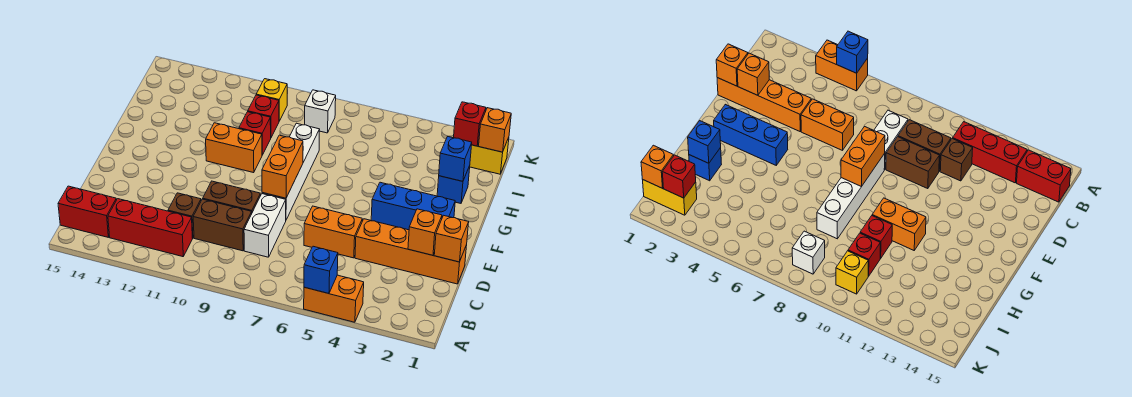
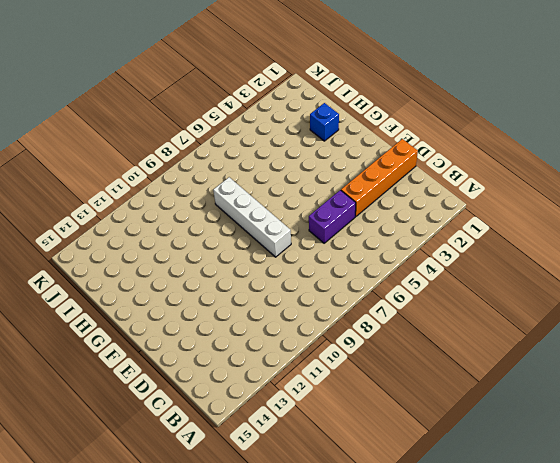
purple 1x2 brick [309,190,356,243] -> orange 1x2 brick [304,206,362,258]
none -> orange 1x2 brick [304,275,364,322]
none -> red 1x3 brick [108,199,192,257]
none -> red 1x2 brick [58,186,116,237]

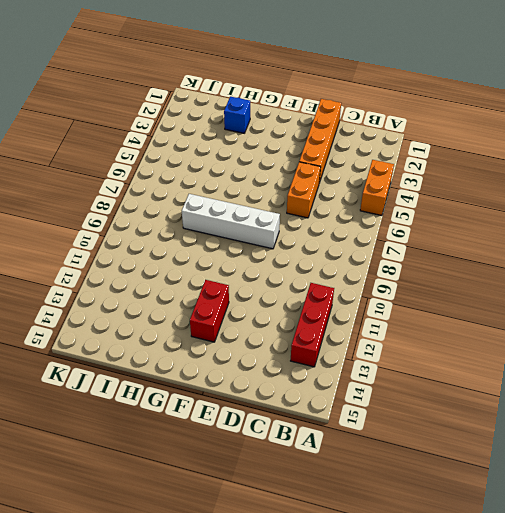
red 1x2 brick [190,280,229,342] -> red 1x2 brick moved to [58,186,116,237]
none -> white 1x2 brick [244,194,286,257]
none -> brown 1x2 brick [193,199,252,251]
none -> brown 1x1 brick [168,193,201,238]

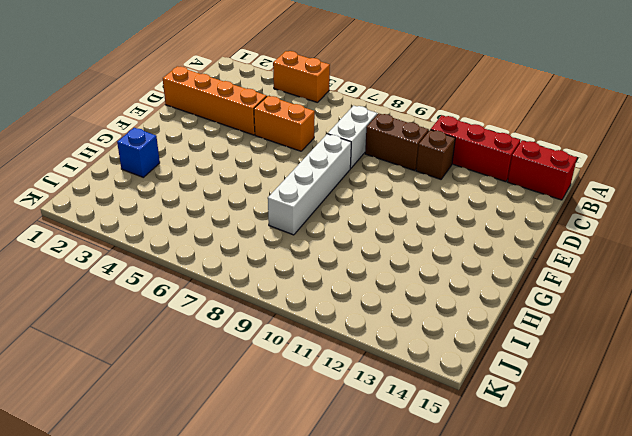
none -> brown 1x2 brick [203,181,261,212]
none -> blue 1x3 brick [371,182,455,230]
none -> orange 1x2 brick [206,123,262,173]

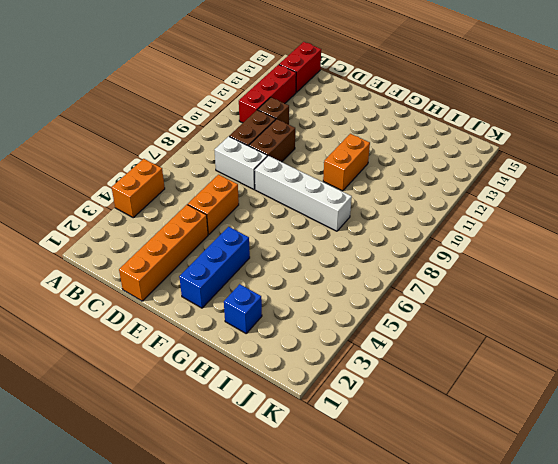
none -> red 1x1 brick [239,112,271,155]
none -> red 1x1 brick [248,95,279,137]
none -> yellow 1x2 brick [470,137,509,174]

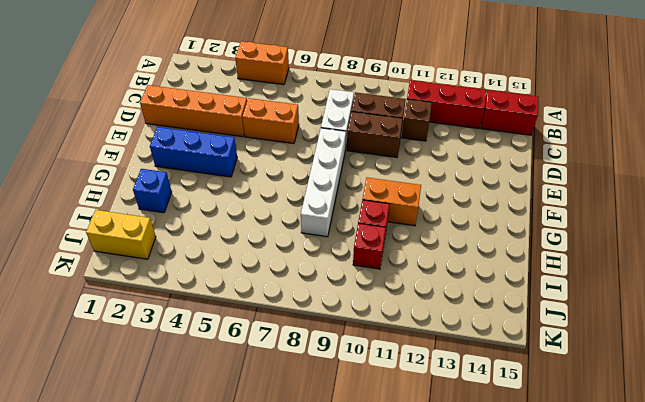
none -> white 1x1 brick [305,90,336,133]
none -> yellow 1x1 brick [256,79,287,121]
none -> blue 1x1 brick [304,246,338,294]

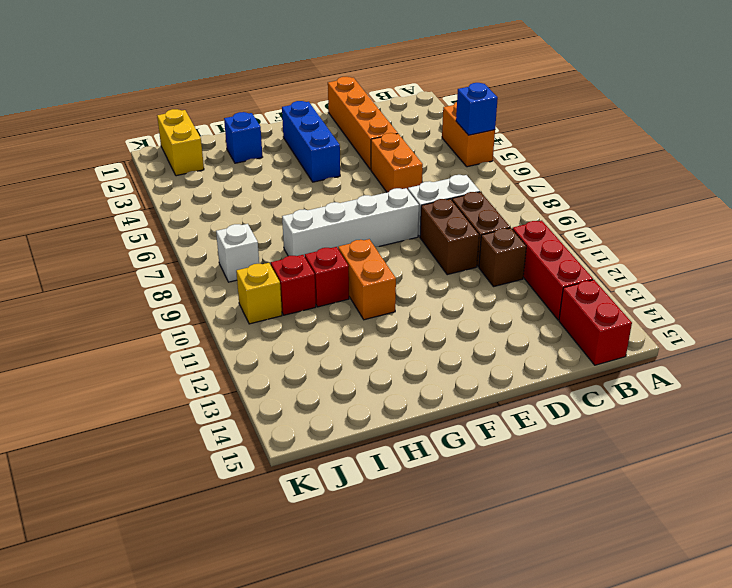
none -> orange 1x1 brick [434,215,469,262]
none -> orange 1x1 brick [408,209,442,255]
none -> orange 1x2 brick [262,135,303,198]

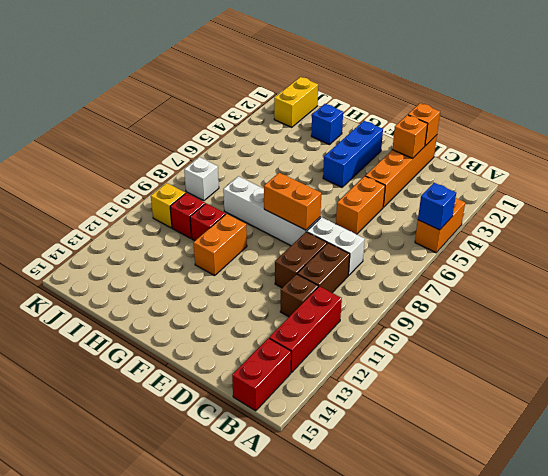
none -> blue 1x1 brick [439,137,472,181]
none -> orange 1x1 brick [479,108,511,152]
none -> red 1x1 brick [454,102,486,146]

